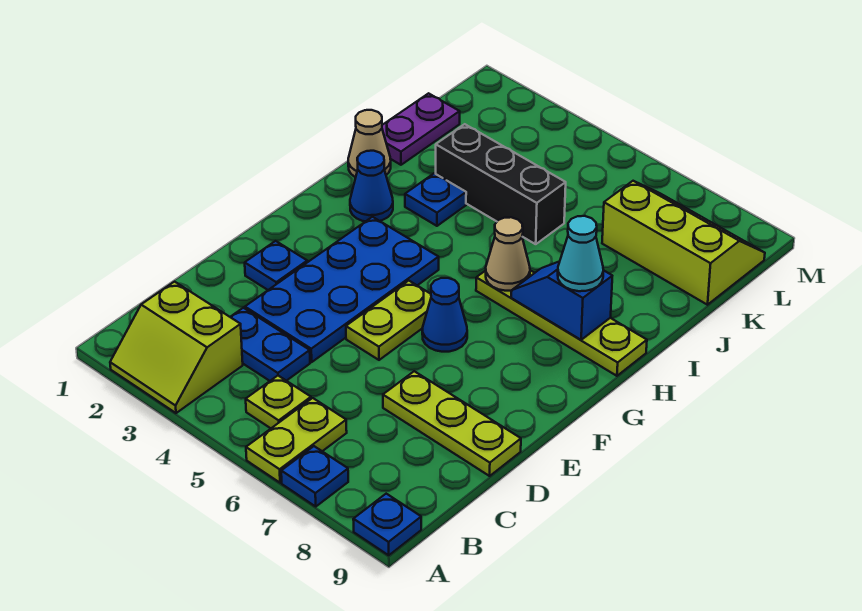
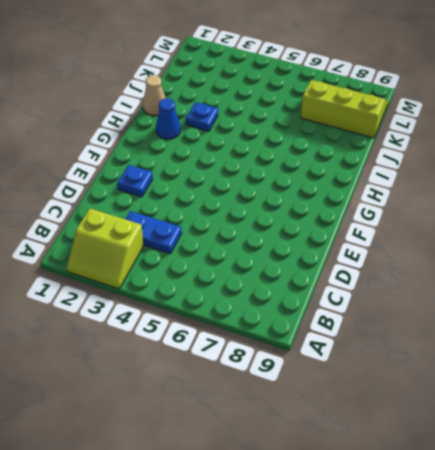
none -> lime 1x2 plate [246,398,347,483]
none -> blue 1x1 plate [281,446,348,506]
none -> blue 1x1 plate [353,494,421,555]

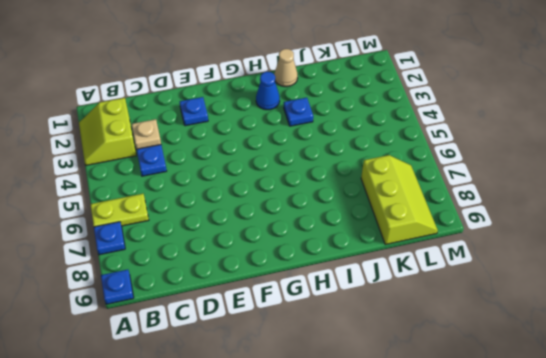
tan 1x1 plate [132,119,161,149] -> none
none -> lime 1x1 plate [246,376,311,428]
none -> blue 2x4 plate [245,217,439,362]
none -> lime 1x3 plate [383,371,521,476]

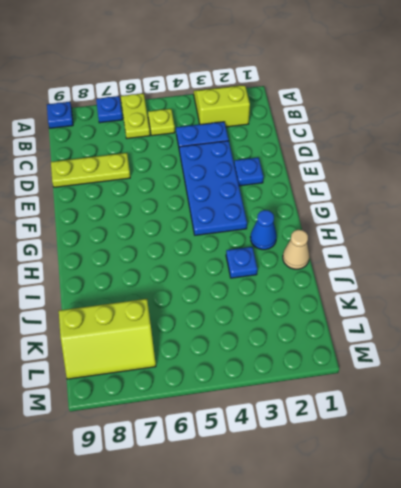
none -> lime 1x2 plate [346,281,431,360]
none -> blue 1x1 cone [422,278,467,352]
none -> lime 1x4 plate [476,270,647,376]

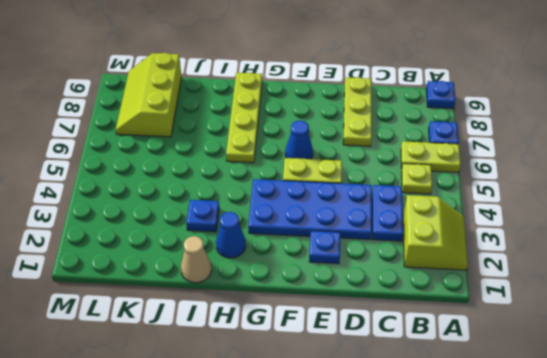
none -> purple 1x2 plate [382,93,460,165]
none -> black 1x3 brick [436,124,566,244]
none -> tan 1x1 cone [486,217,530,291]

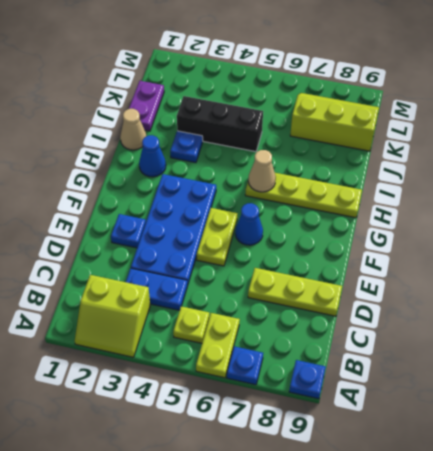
none -> blue 1x2 slope [511,261,612,340]
none -> cyan 1x1 cone [558,216,603,291]

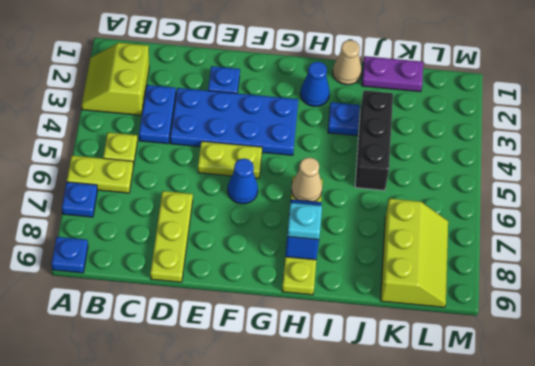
cyan 1x1 plate [287,203,322,240] -> cyan 1x1 cone [558,216,603,291]

